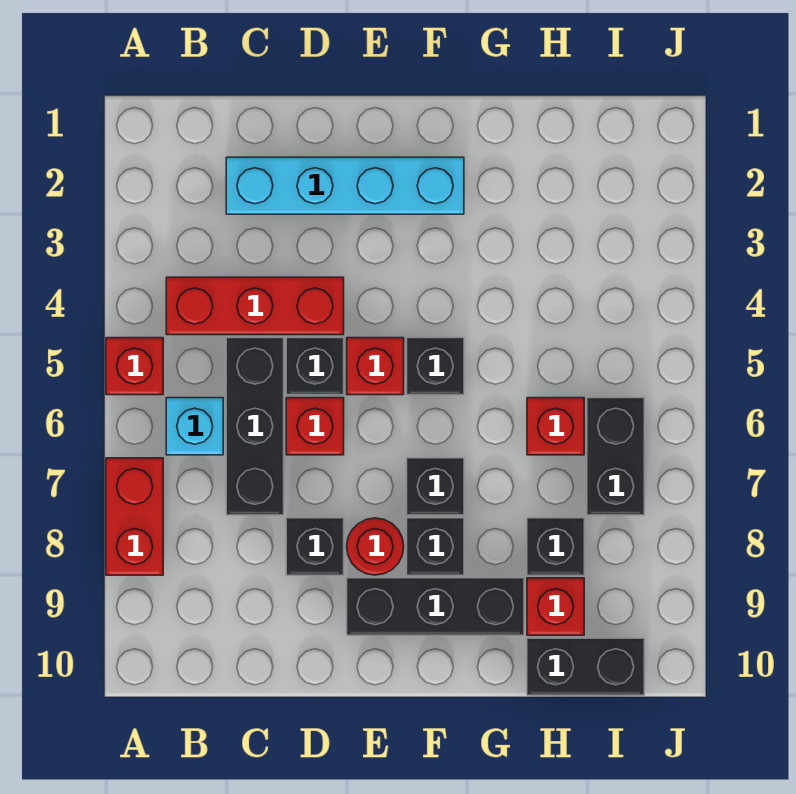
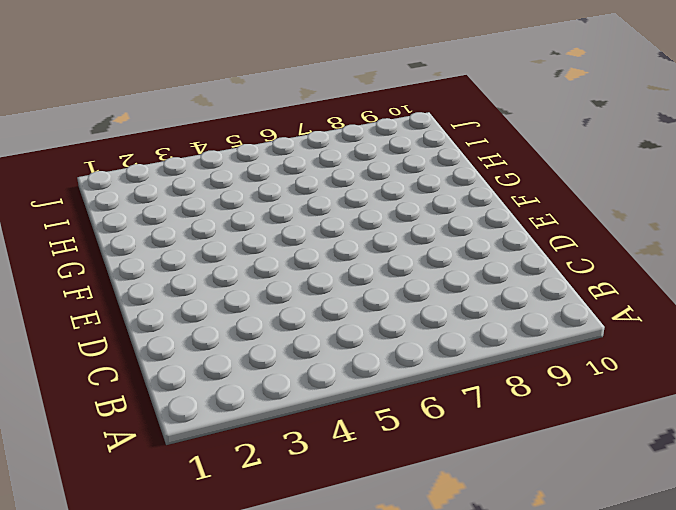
none -> red 1x1 brick [106,338,163,395]
none -> red 1x2 brick [106,458,163,575]
none -> red 1x3 brick [166,277,344,335]

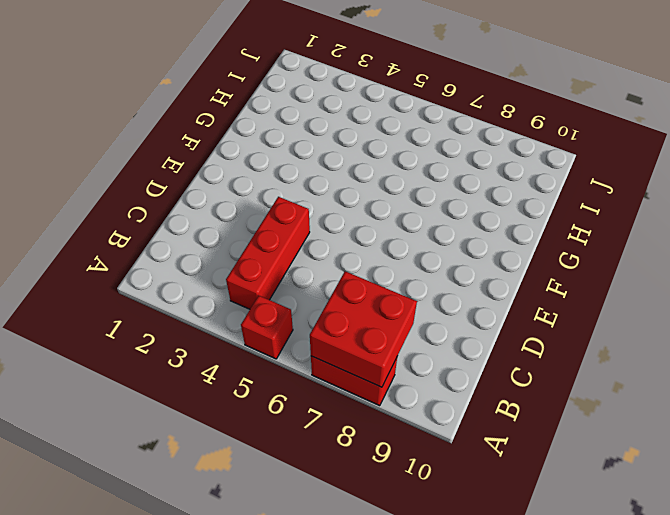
red 2x2 brick [310,271,417,387] -> none
none -> cyan 1x1 brick [166,398,223,455]
none -> cyan 1x4 brick [226,157,464,214]
none -> black 1x3 brick [226,338,284,515]

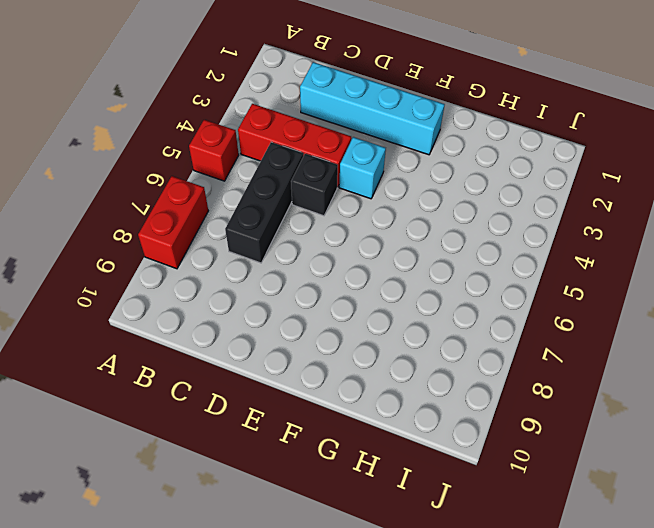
cyan 1x1 brick [339,137,386,199] -> cyan 1x1 brick moved to [166,398,223,455]
none -> red 1x1 brick [286,398,344,455]
none -> black 1x1 brick [286,518,344,575]
none -> red 1x1 brick [347,338,404,395]

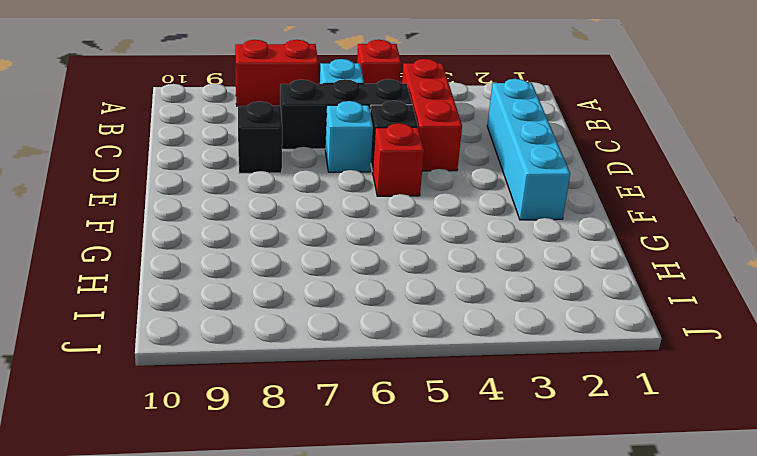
cyan 1x1 brick [325,101,373,172] -> red 1x1 brick [286,398,344,455]
none -> red 1x1 round brick [347,518,404,575]
none -> black 1x3 brick [347,578,524,635]
none -> black 1x1 brick [407,338,464,395]

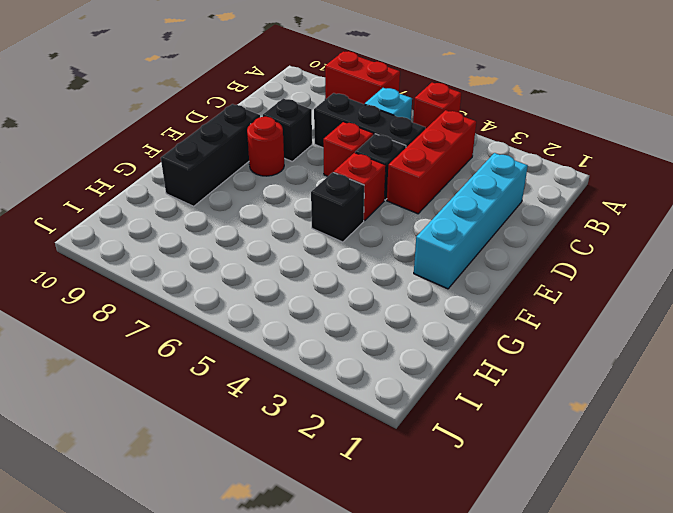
none -> black 1x1 brick [407,458,464,515]
none -> black 1x1 brick [407,518,464,575]
none -> red 1x1 brick [527,398,584,455]

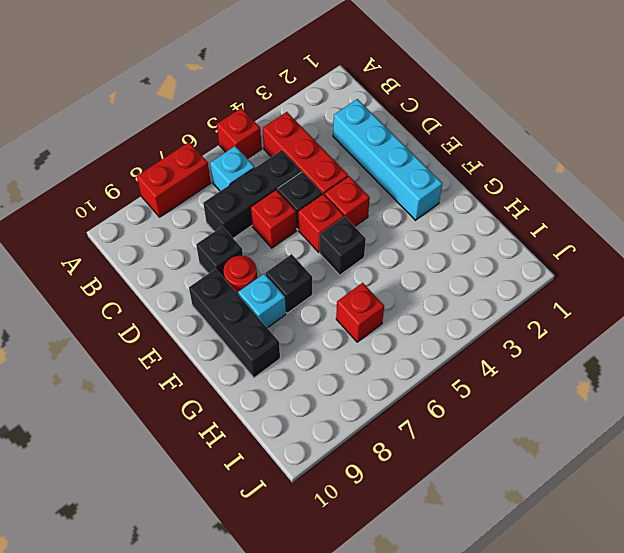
red 1x1 brick [325,176,370,227] -> red 1x1 brick moved to [527,578,584,635]
cyan 1x1 brick [238,274,286,328] -> black 1x1 brick [407,518,464,575]
none -> black 1x1 brick [527,518,584,575]
none -> black 1x2 brick [527,638,644,695]
none -> black 1x2 brick [587,398,644,515]

